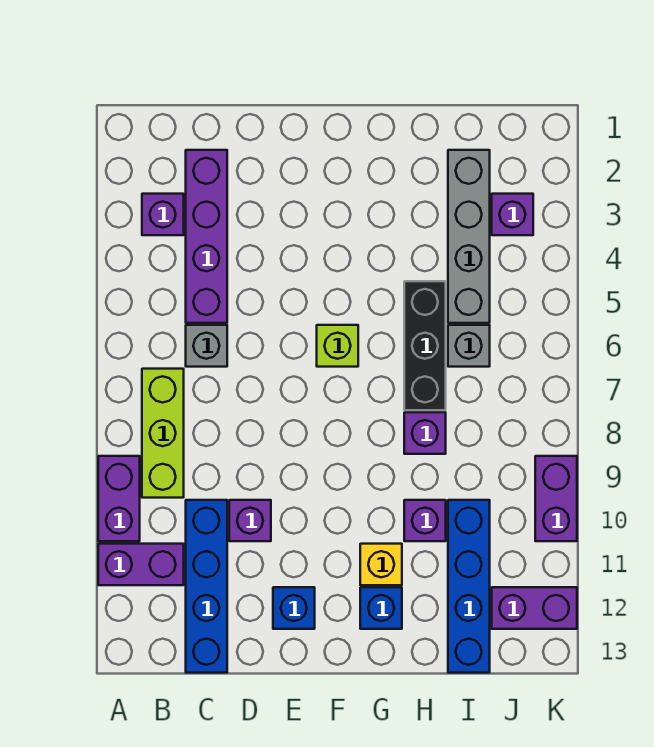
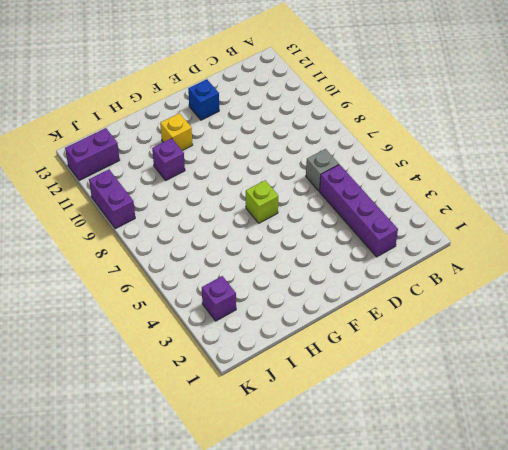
none -> purple 1x2 brick [98,456,140,541]
none -> purple 1x2 brick [98,544,184,585]
none -> purple 1x1 brick [142,194,184,235]

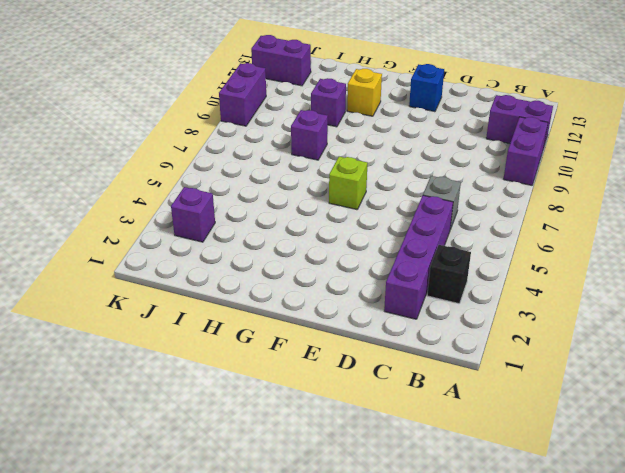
black 1x1 brick [427,245,471,304] -> purple 1x1 brick [142,194,184,235]
none -> lime 1x3 brick [142,369,184,498]
none -> blue 1x4 brick [186,500,227,673]
none -> purple 1x1 brick [229,500,271,541]

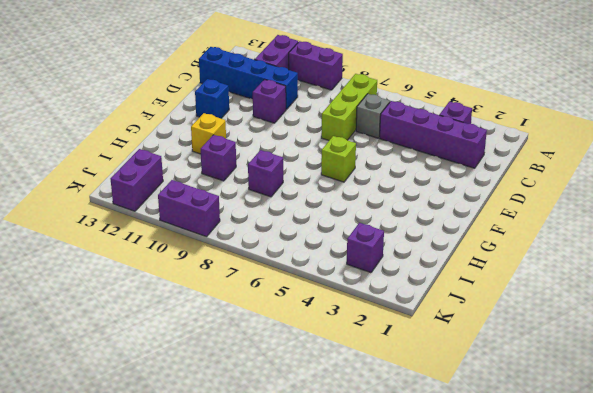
lime 1x3 brick [321,74,377,141] -> lime 1x3 brick turned to [142,369,184,498]
none -> blue 1x1 brick [360,587,402,629]
none -> black 1x3 brick [404,281,446,410]
none -> grey 1x4 brick [448,150,490,323]

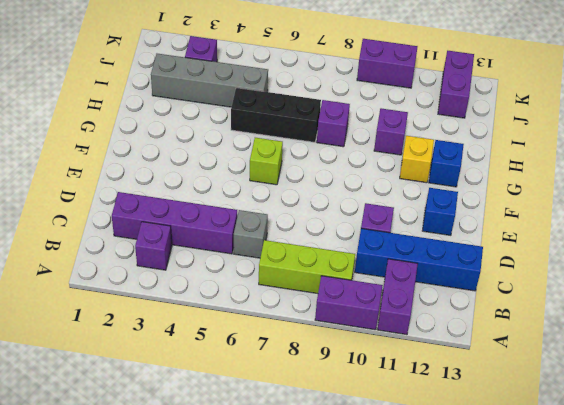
none -> grey 1x1 brick [448,325,490,367]
none -> blue 1x4 brick [448,500,490,673]

